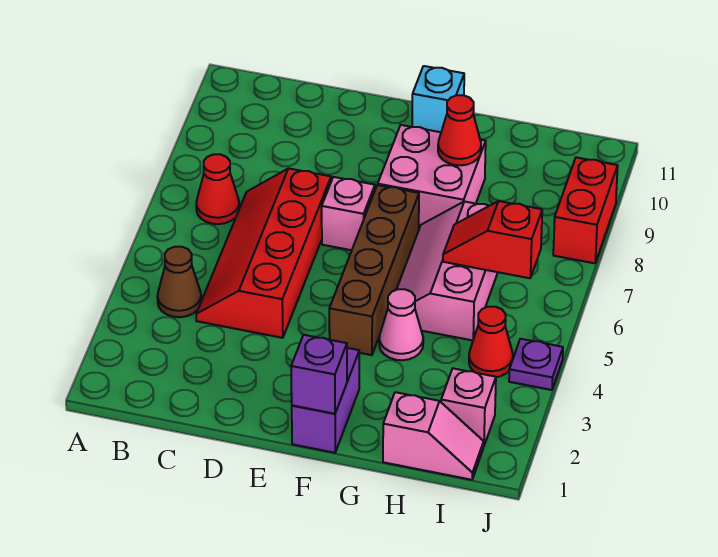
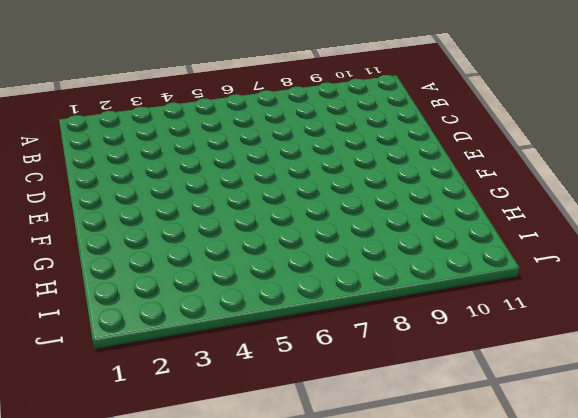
none -> brown 1x1 cone [157,247,201,317]
none -> red 1x1 cone [196,154,239,224]
none -> red 2x4 slope [196,168,331,338]

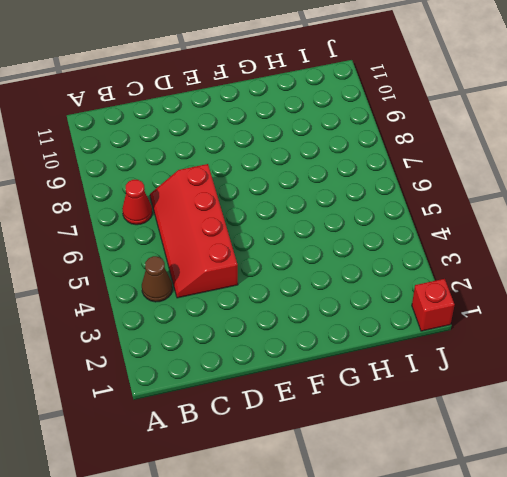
red 1x1 brick [412,279,455,331] -> none
none -> pink 1x1 brick [322,177,375,250]
none -> purple 1x2 brick [292,348,359,453]
none -> brown 1x4 brick [329,185,419,355]

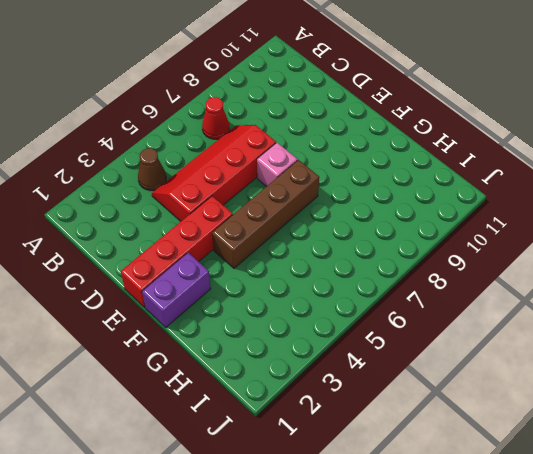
red 1x4 brick [121,196,233,307] -> none
none -> pink 2x2 brick [378,125,486,228]
none -> cyan 1x1 brick [412,66,464,132]
none -> pink 1x1 cone [379,289,423,360]

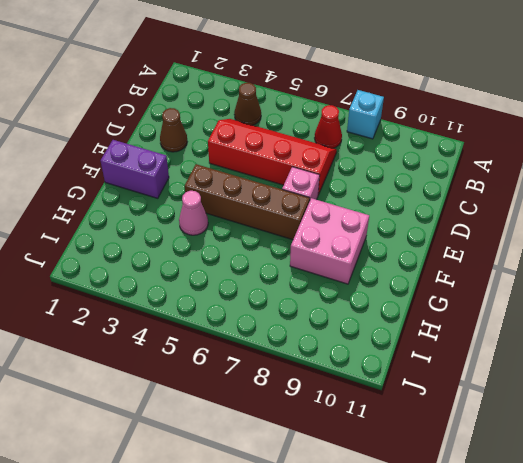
cyan 1x1 brick [347,90,384,139] -> cyan 1x1 brick moved to [412,66,464,132]
brown 1x1 cone [160,108,187,152] -> none
none -> pink 2x3 slope [396,202,498,340]
none -> pink 1x2 slope [383,392,484,480]
none -> pink 1x1 brick [441,368,496,447]

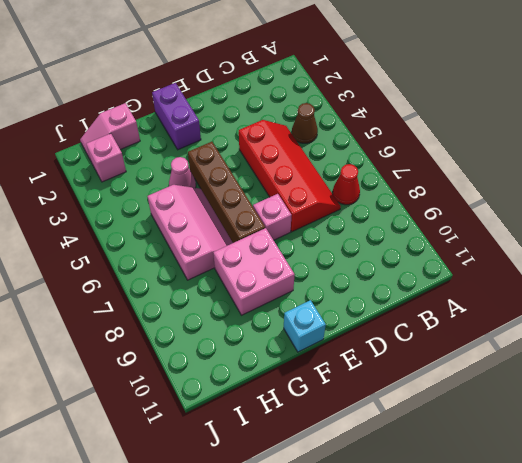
none -> red 1x1 cone [469,307,513,377]
none -> purple 1x1 plate [509,339,563,390]
none -> red 1x2 brick [553,157,618,263]

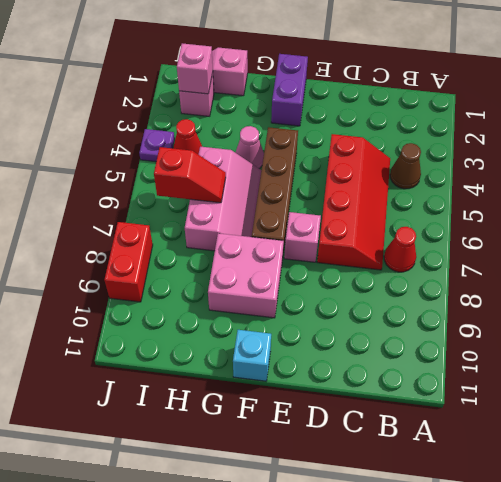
pink 1x1 brick [177,43,213,94] -> none
none -> purple 1x1 brick [291,335,347,414]
none -> red 1x1 cone [438,95,481,165]

